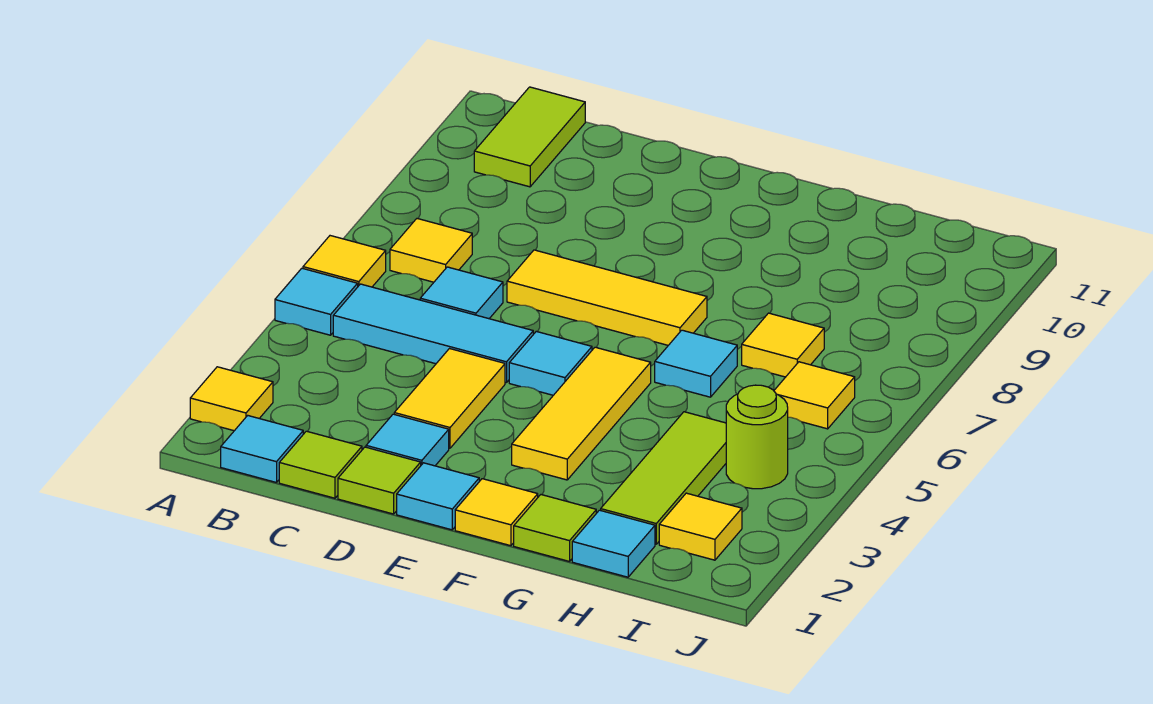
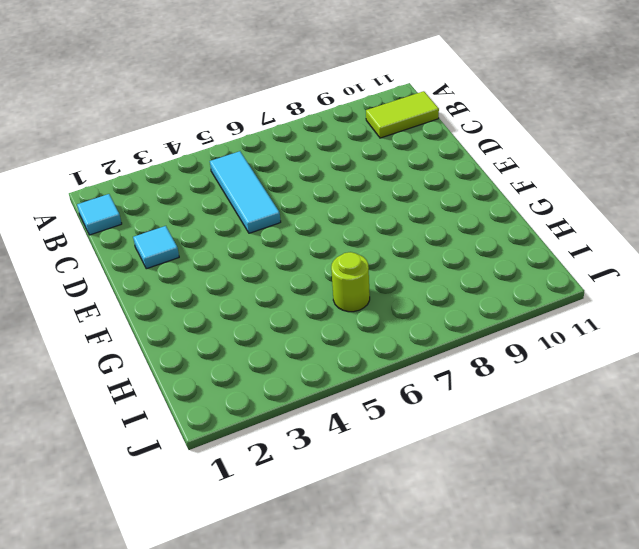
lime 1x1 round brick [331,252,370,312] -> lime 1x1 round brick moved to [726,385,788,489]
none -> yellow 1x1 tile [190,367,273,431]
none -> cyan 1x1 tile [275,268,358,335]
none -> yellow 1x1 tile [303,236,386,287]

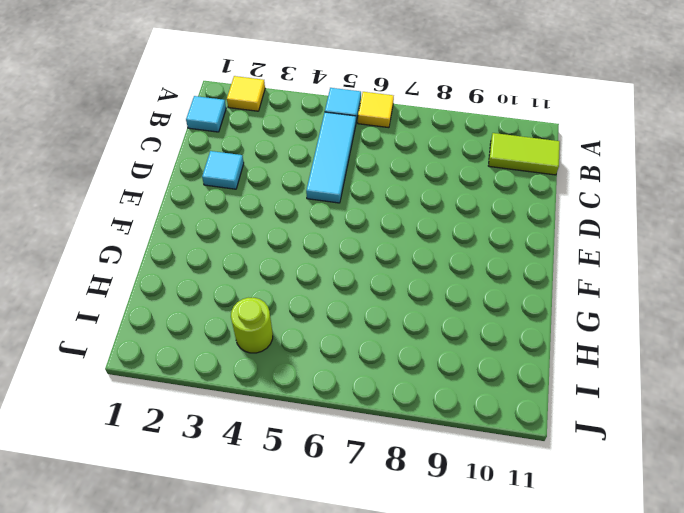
none -> yellow 1x1 tile [390,219,472,282]
none -> lime 1x1 tile [279,431,362,498]
none -> cyan 1x1 tile [420,267,503,319]

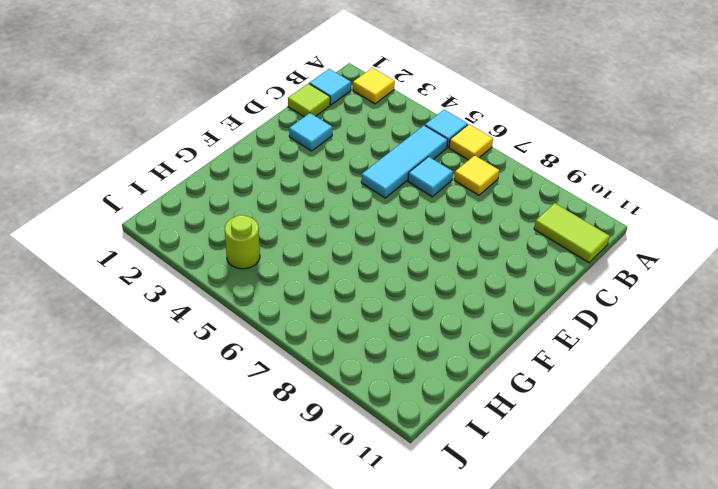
none -> lime 1x1 tile [338,447,421,514]
none -> yellow 1x2 tile [394,349,505,448]
none -> yellow 1x3 tile [507,250,707,345]

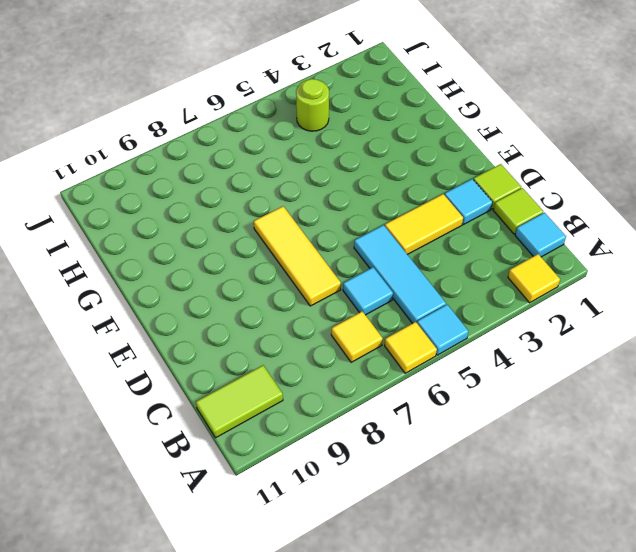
none -> cyan 1x1 tile [397,463,479,530]
none -> cyan 1x1 tile [509,331,592,395]
none -> yellow 1x1 tile [455,479,538,546]

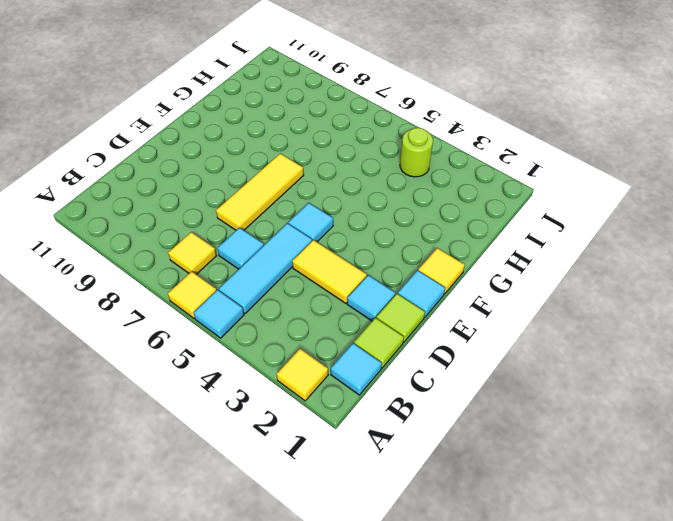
none -> lime 1x2 tile [474,87,585,187]
none -> yellow 1x3 tile [512,347,651,480]
none -> lime 1x1 tile [514,495,596,561]

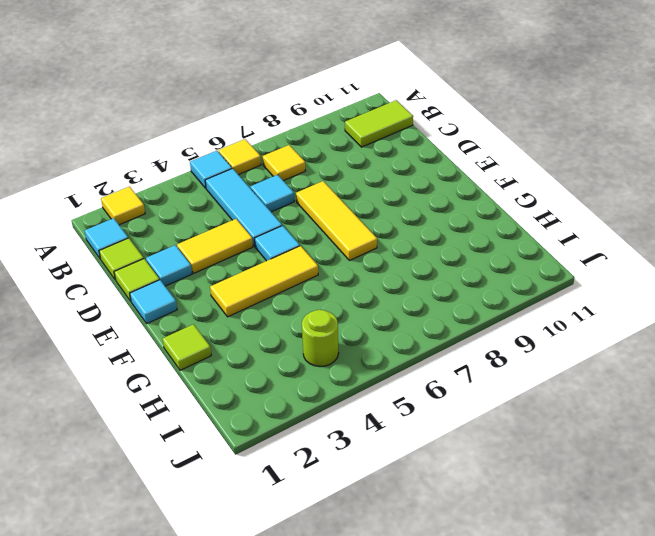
none -> yellow 1x1 tile [455,479,538,546]
none -> cyan 1x1 tile [655,330,737,397]
none -> cyan 1x1 tile [572,510,655,577]

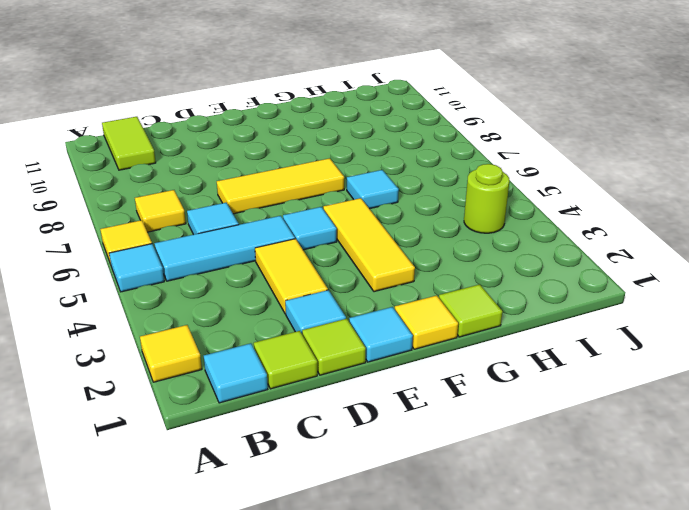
none -> cyan 1x1 tile [572,510,655,577]
none -> lime 1x3 tile [601,412,726,544]
none -> yellow 1x1 tile [742,313,824,377]

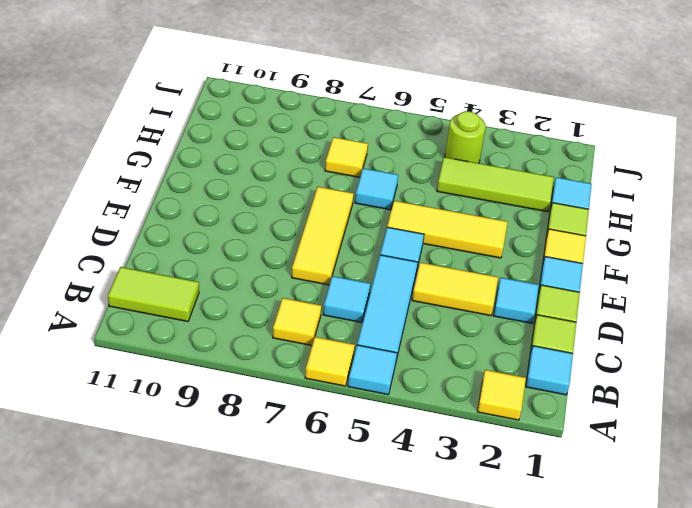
none -> yellow 1x1 tile [659,493,742,560]
none -> yellow 1x1 tile [774,362,855,429]

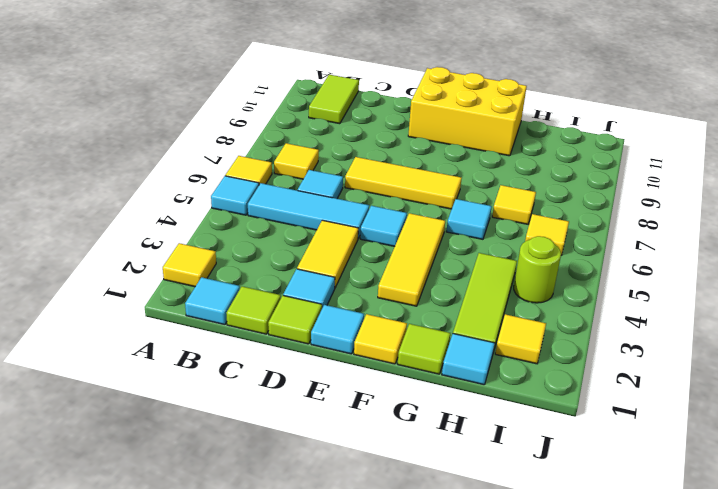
yellow 2x3 brick [408,67,527,156] -> none

